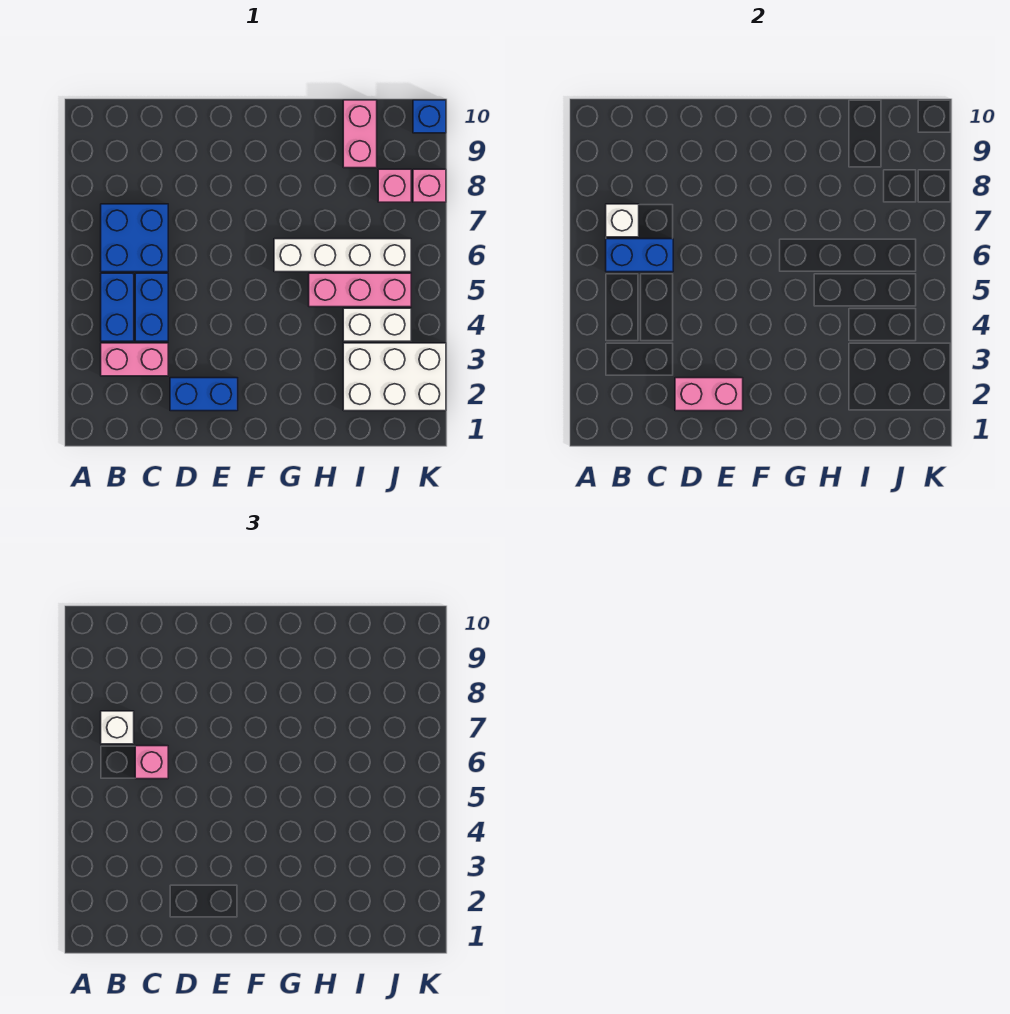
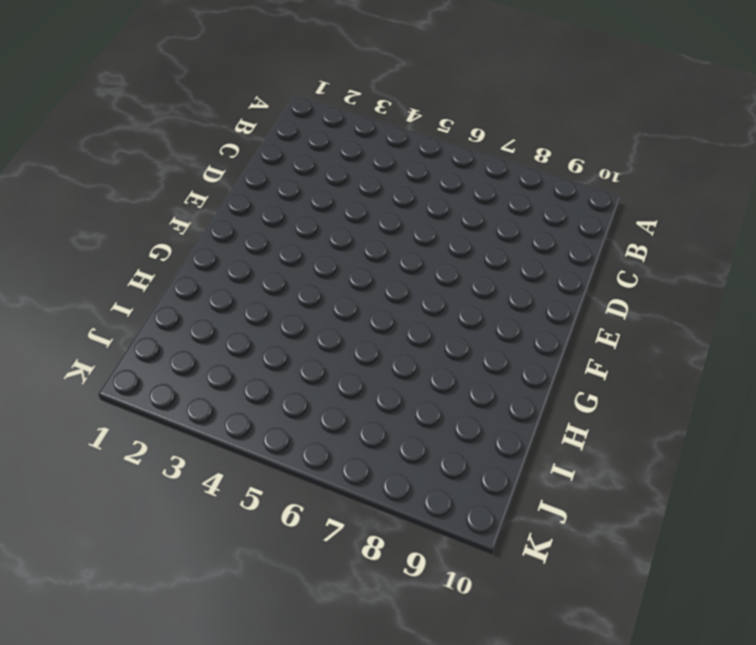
none -> pink 1x2 brick [101,343,168,376]
none -> blue 1x2 brick [101,273,134,341]
none -> blue 2x2 brick [101,204,168,272]

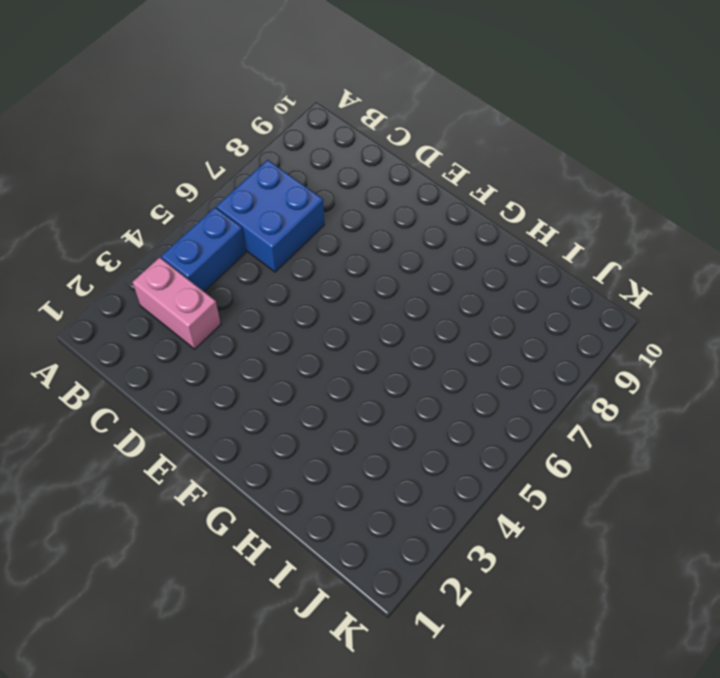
none -> blue 1x2 brick [135,273,168,341]
none -> blue 1x2 brick [170,378,238,411]
none -> white 1x4 brick [274,239,411,272]

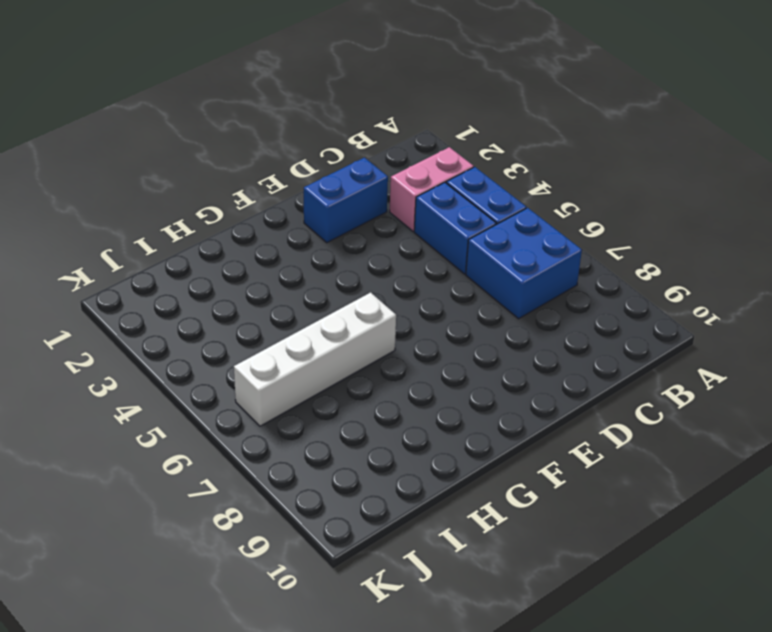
none -> pink 1x3 brick [309,273,411,307]
none -> white 2x3 brick [343,343,446,411]
none -> white 1x2 brick [343,308,411,341]

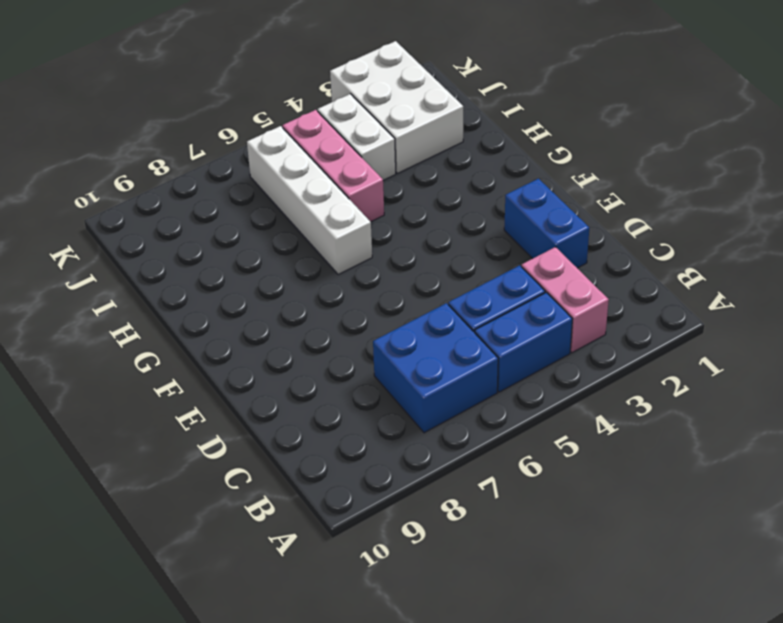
none -> pink 1x2 brick [343,100,377,168]
none -> pink 1x1 brick [378,169,411,202]
none -> pink 1x1 brick [413,169,446,202]

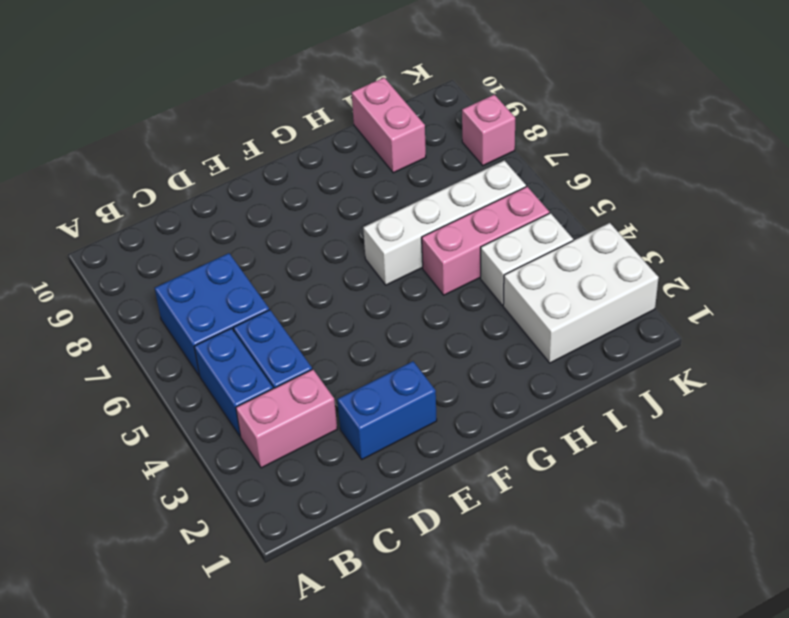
none -> pink 1x1 brick [378,169,411,202]
none -> blue 1x1 brick [413,100,446,133]
none -> blue 1x2 brick [606,239,673,272]

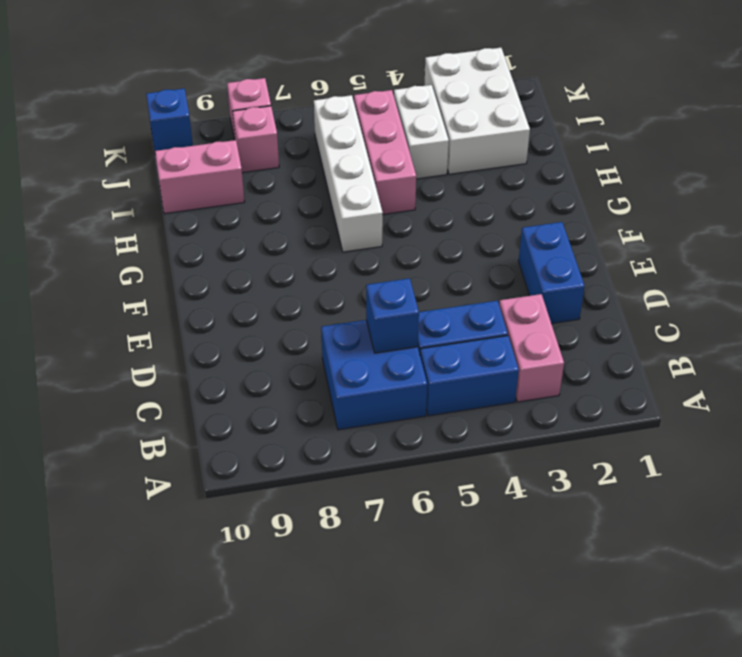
blue 1x1 brick [366,278,419,353] -> blue 1x2 brick [606,239,673,272]
none -> white 1x1 brick [606,204,639,237]
none -> pink 1x2 brick [675,378,743,411]
none -> white 1x1 brick [101,711,134,744]

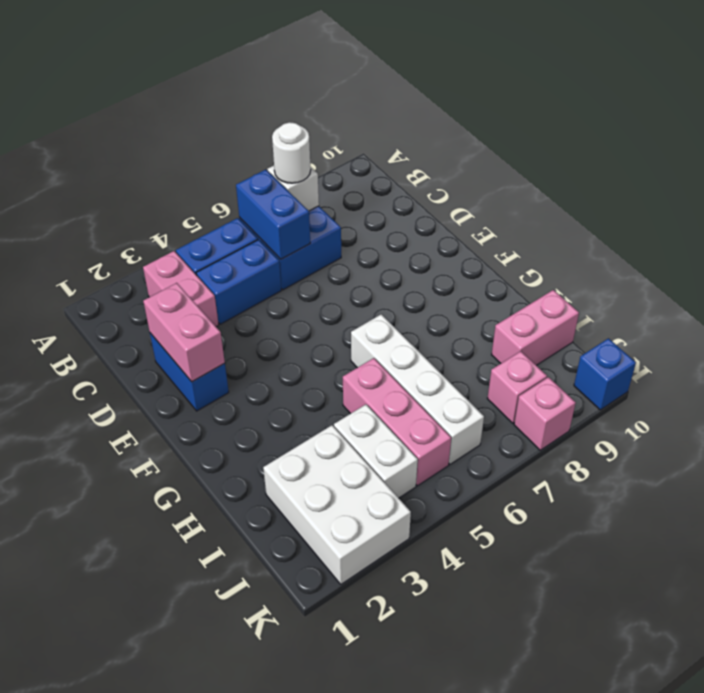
white 1x1 round brick [272,122,311,183] -> white 1x1 brick [101,711,134,744]
none -> pink 1x1 brick [135,746,168,779]

